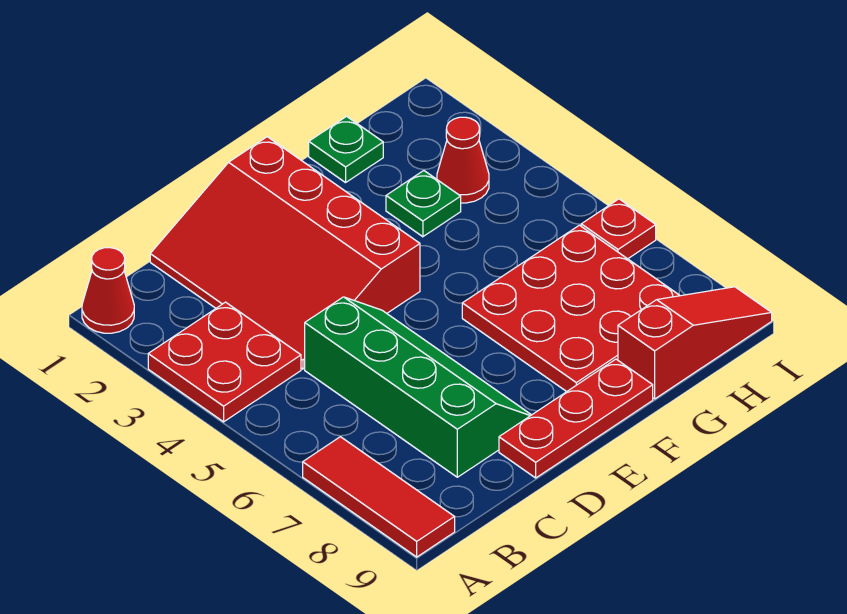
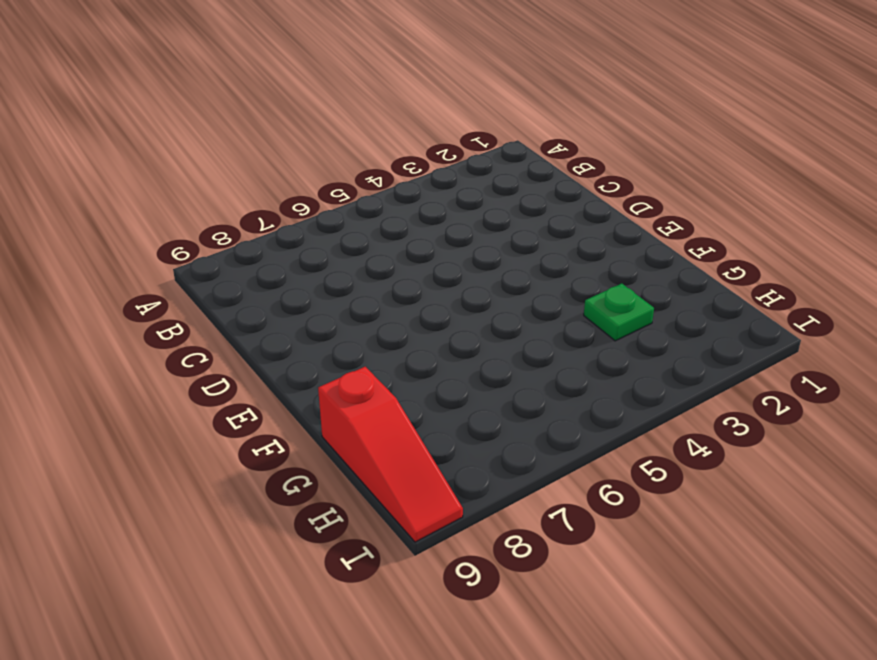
none -> red 1x1 cone [82,248,134,333]
none -> red 2x2 plate [148,302,301,422]
none -> red 1x3 tile [303,437,455,557]

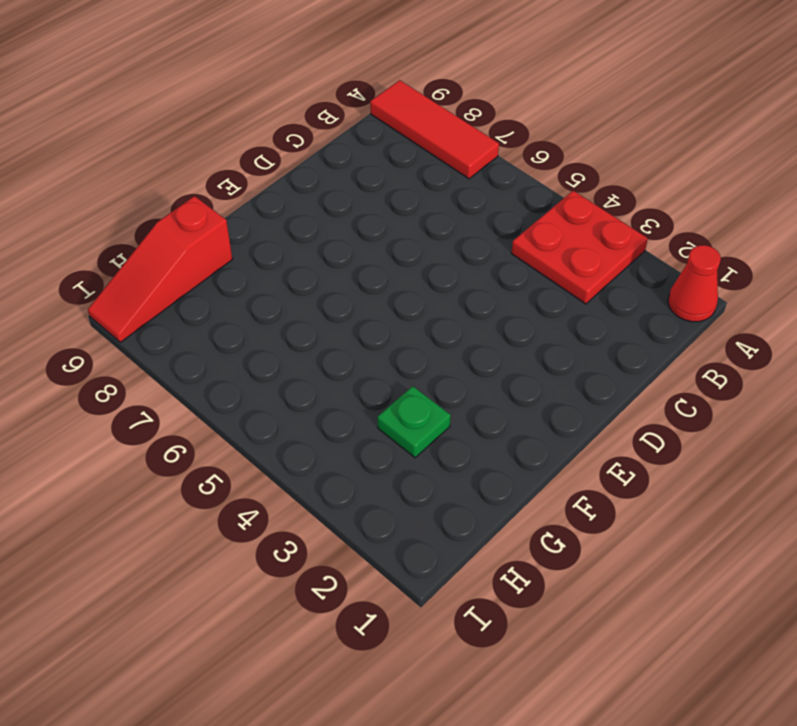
none -> red 3x4 slope [150,137,420,369]
none -> green 2x4 slope [305,297,531,477]
none -> red 1x3 plate [499,359,653,478]

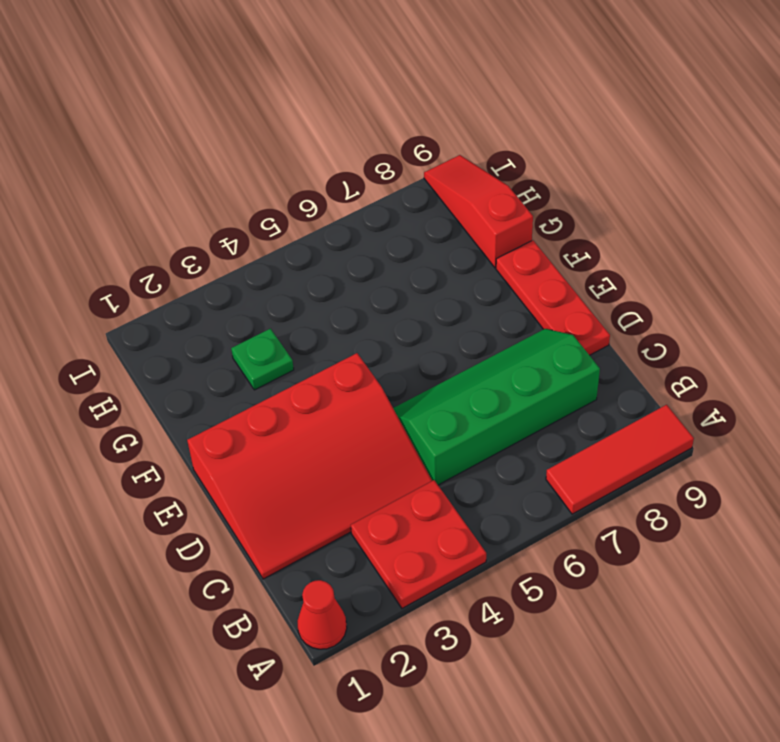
none -> red 3x3 plate [462,225,680,392]
none -> green 1x1 plate [309,116,383,183]
none -> red 1x1 cone [437,117,489,203]

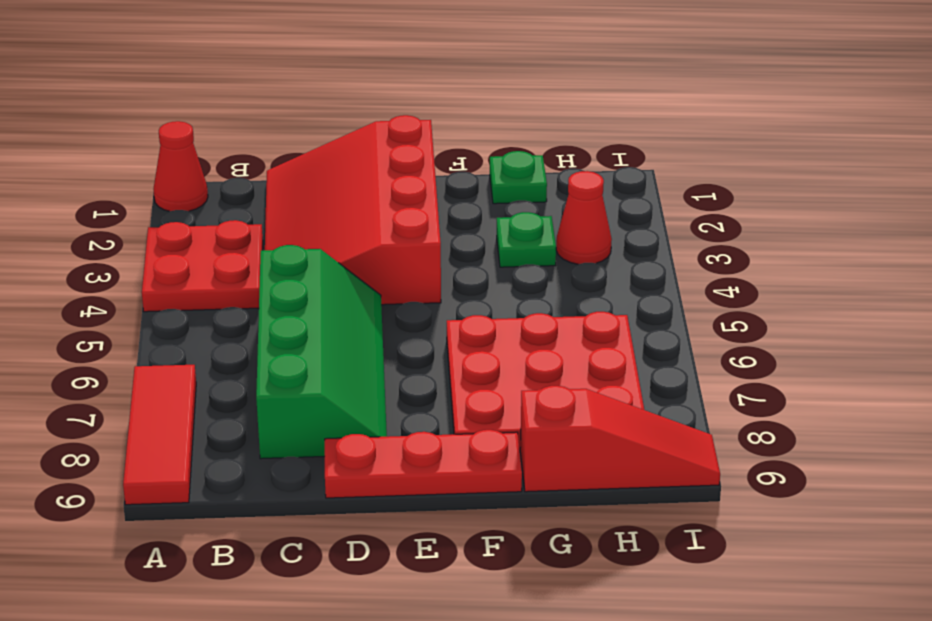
none -> red 1x1 plate [581,199,656,259]

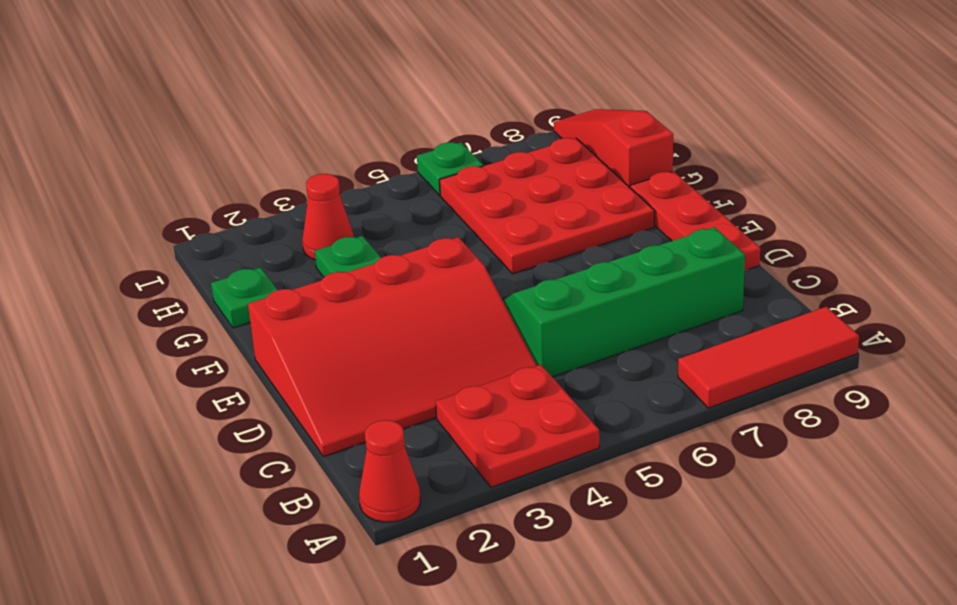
green 1x1 plate [417,142,483,195] -> red 1x1 plate [581,199,656,259]

